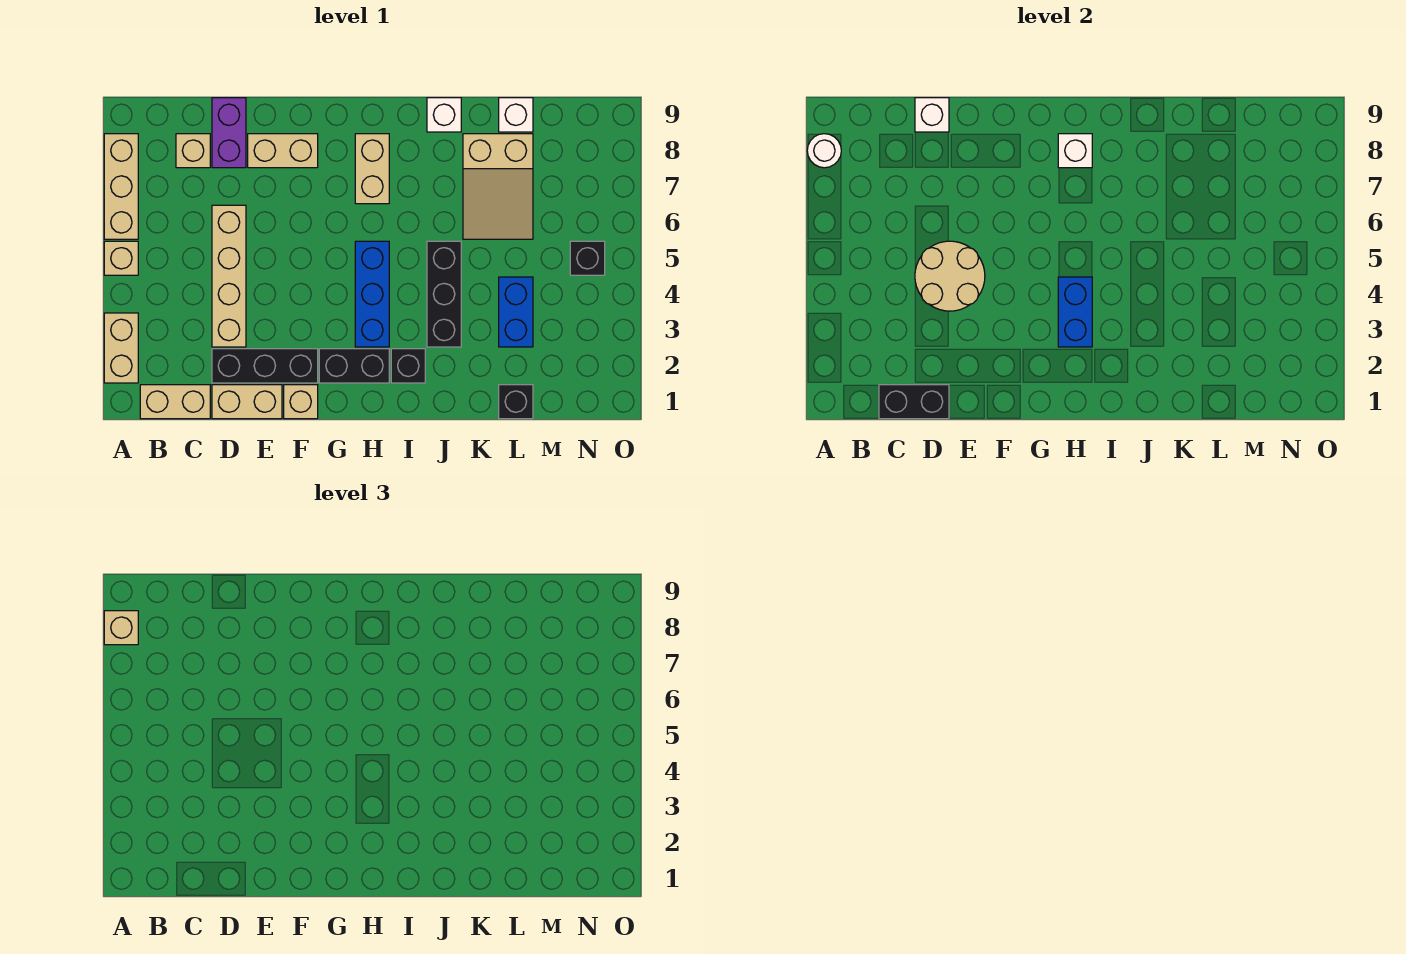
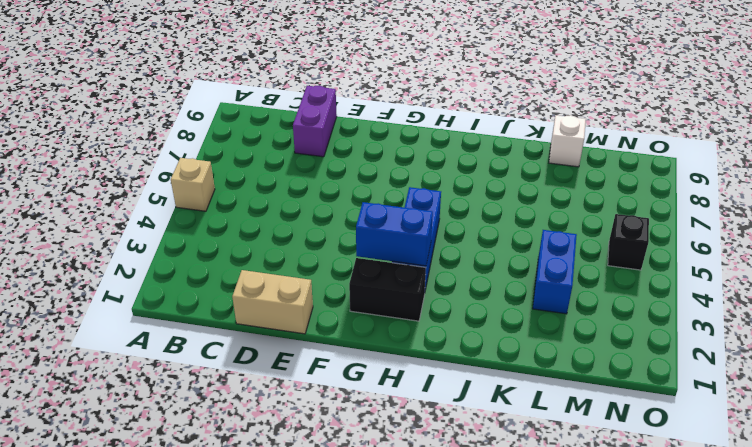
blue 1x2 brick [356,202,433,266] -> blue 1x2 brick turned to [1058,277,1092,347]
none -> tan 1x2 brick [104,313,138,383]
none -> tan 1x3 brick [104,134,138,239]
none -> tan 1x2 brick [140,385,210,419]

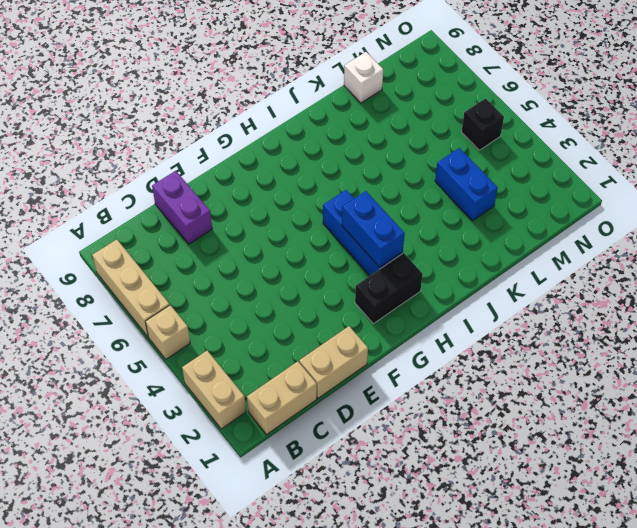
none -> tan 1x1 brick [176,134,210,168]
none -> black 1x3 brick [212,349,318,383]
none -> tan 1x4 brick [212,205,246,347]

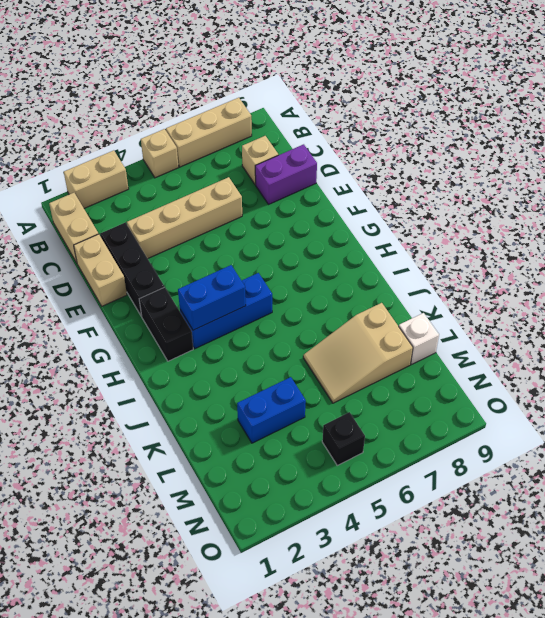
none -> tan 1x2 brick [248,134,318,168]
none -> tan 1x1 brick [284,385,318,419]
none -> tan 1x2 brick [355,134,389,204]

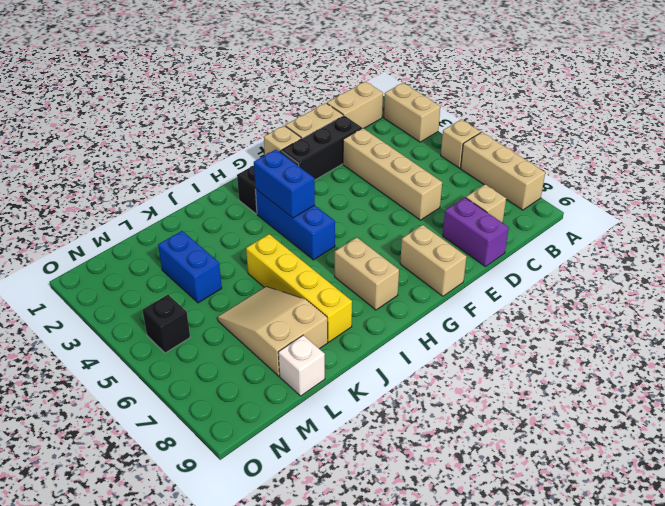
tan 1x2 brick [400,225,467,296] -> tan 1x2 brick turned to [248,134,318,168]
yellow 1x4 brick [246,234,352,342] -> black 1x3 brick [427,241,461,347]
none -> black 1x1 brick [391,349,425,383]
none -> white 1x1 brick [427,98,461,132]
none -> black 1x1 brick [499,385,533,419]

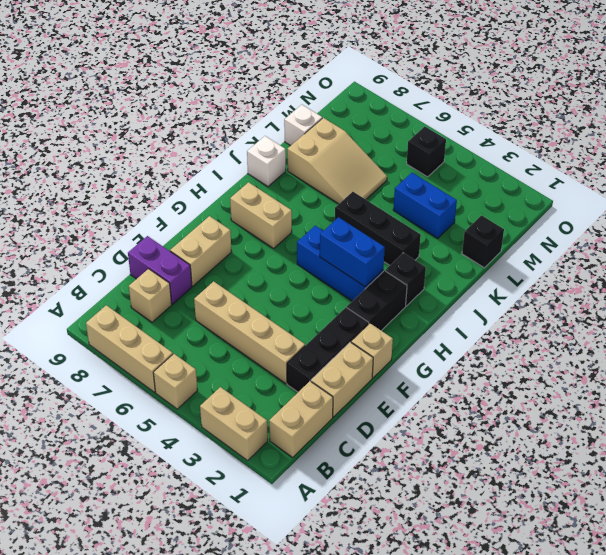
none -> white 1x1 round brick [807,134,841,168]
none -> black 1x2 brick [879,385,949,419]
none -> tan 2x2 round brick [915,241,985,311]

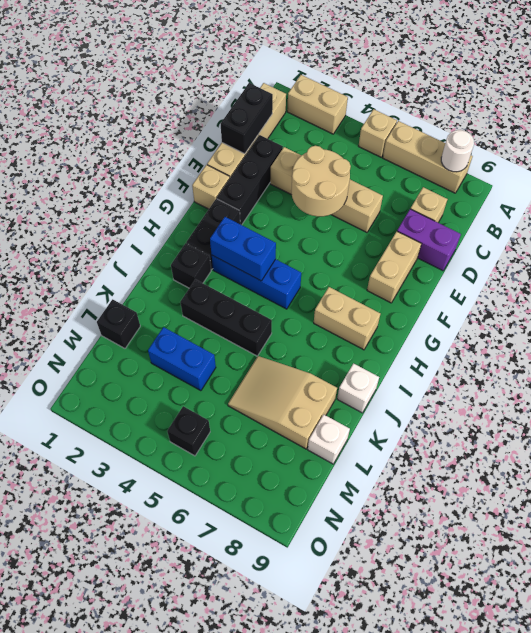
none -> white 1x1 brick [915,98,949,132]
none -> white 1x1 brick [1058,134,1092,168]
none -> tan 1x1 brick [104,611,138,645]

